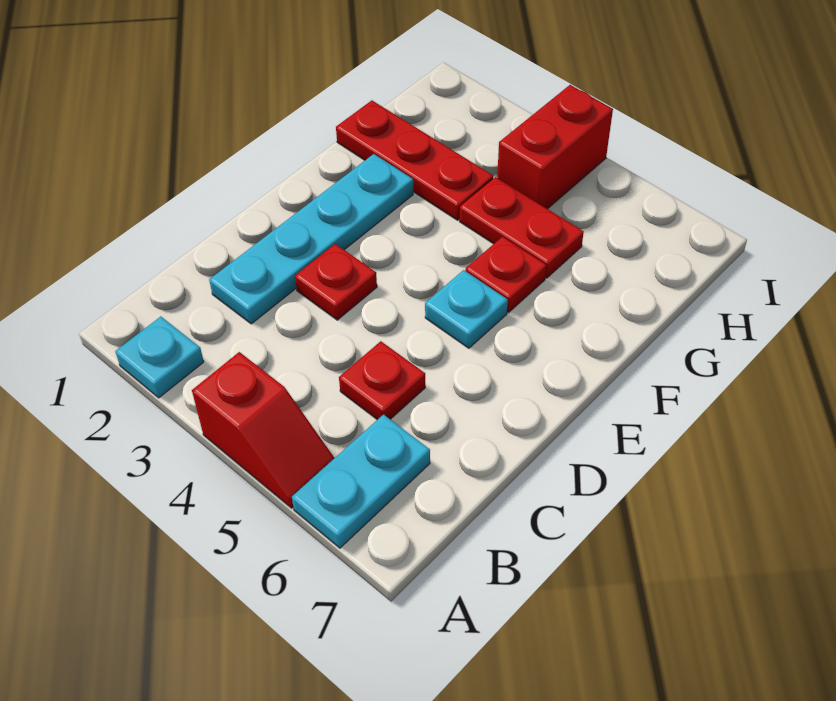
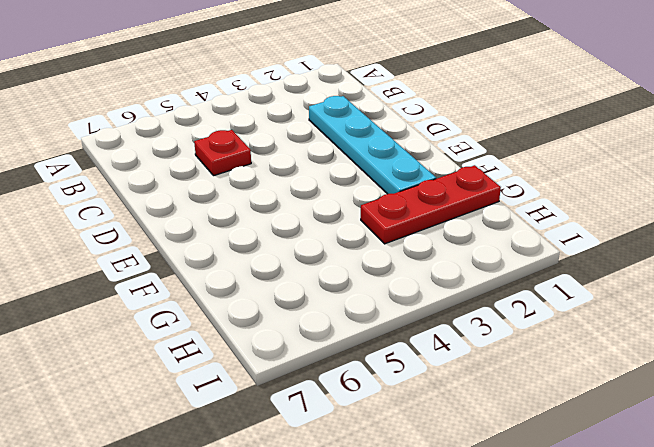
none -> cyan 1x1 plate [115,317,204,398]
none -> red 1x2 slope [192,352,334,508]

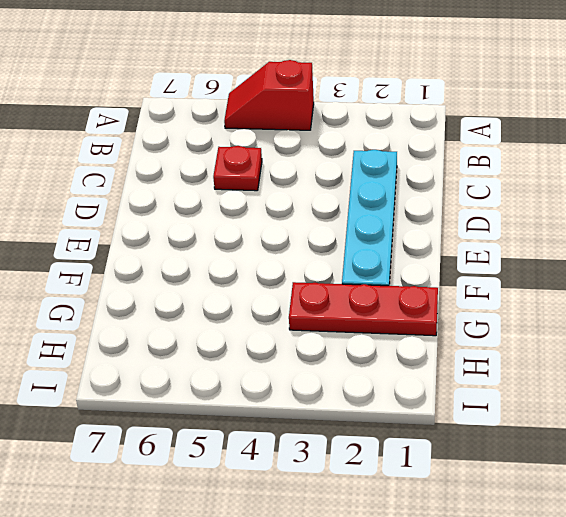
none -> cyan 1x1 plate [115,317,204,398]
none -> cyan 1x2 plate [292,414,430,548]

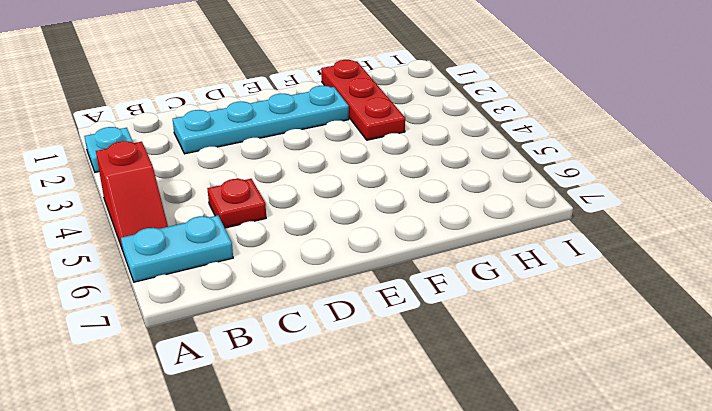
none -> red 1x1 plate [295,244,377,320]
none -> cyan 1x1 plate [425,270,508,348]

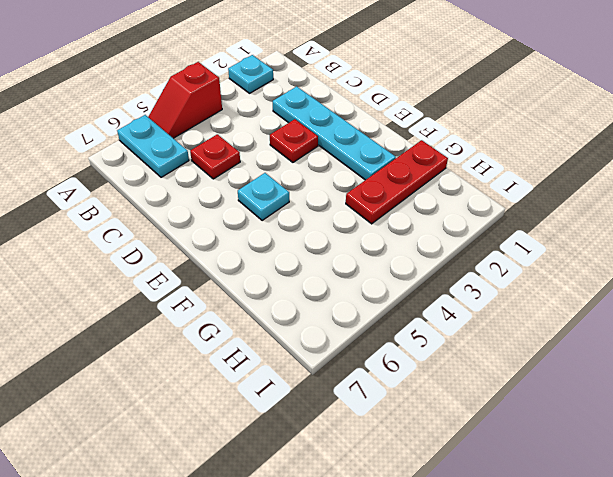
none -> red 1x1 plate [465,237,546,312]
none -> red 1x2 plate [460,177,584,278]

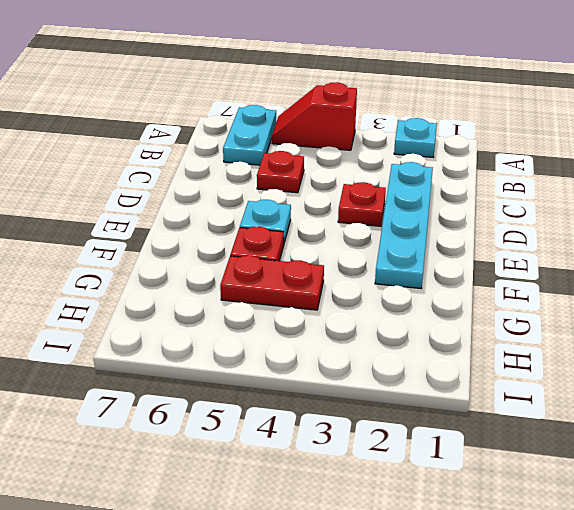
none -> red 1x3 plate [336,100,493,220]
none -> red 1x2 brick [497,85,613,209]

